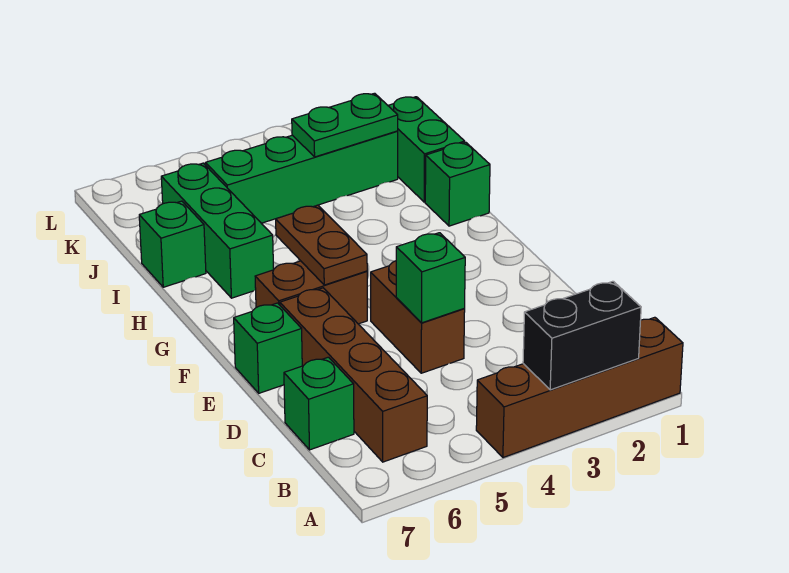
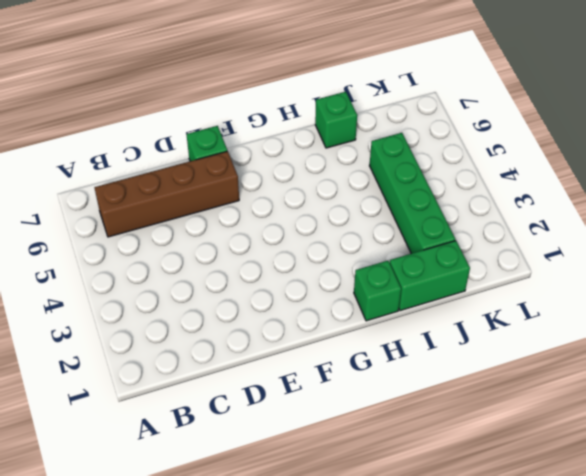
none -> brown 1x4 brick [476,317,683,458]
none -> green 1x1 brick [284,357,354,450]
none -> brown 1x2 brick [371,261,465,373]

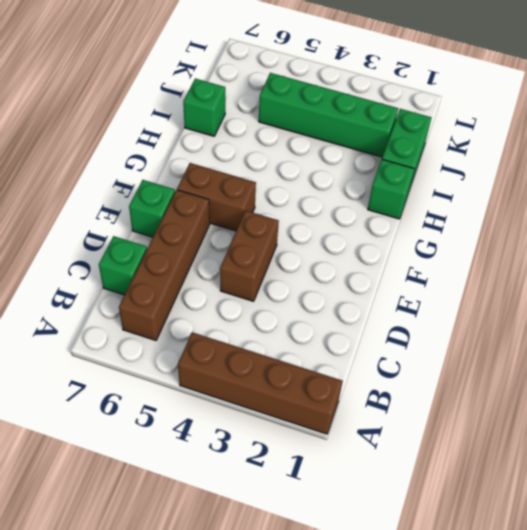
none -> green 1x3 brick [161,163,274,298]
none -> black 1x2 brick [523,281,641,390]
none -> green 1x1 brick [396,233,465,323]

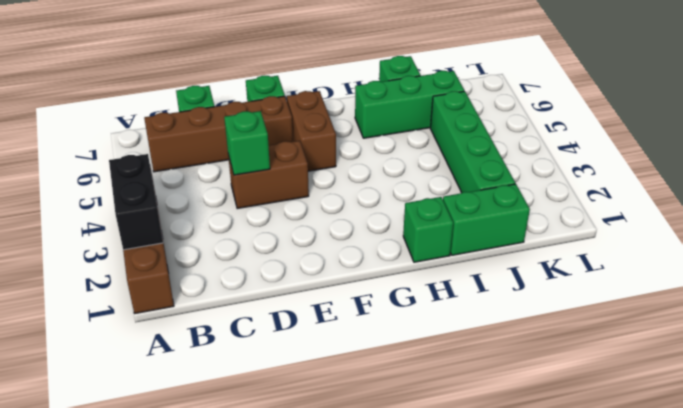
none -> brown 1x2 plate [276,205,367,285]
none -> green 1x2 plate [292,93,398,157]

